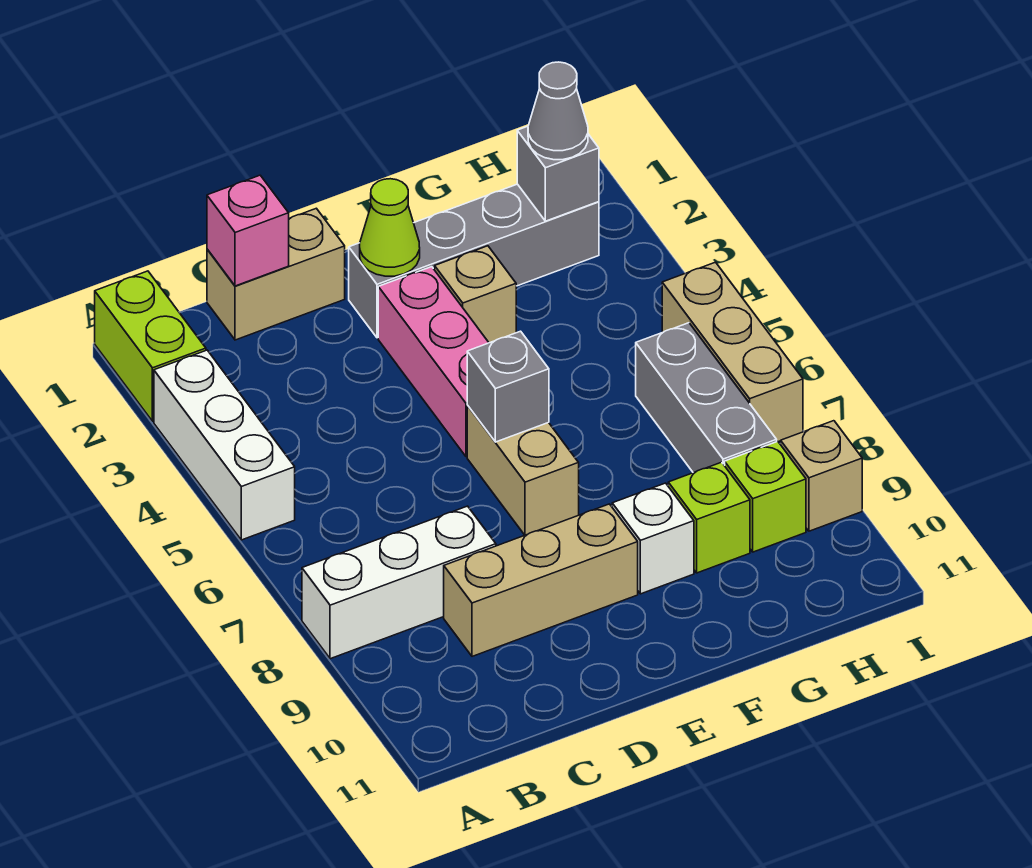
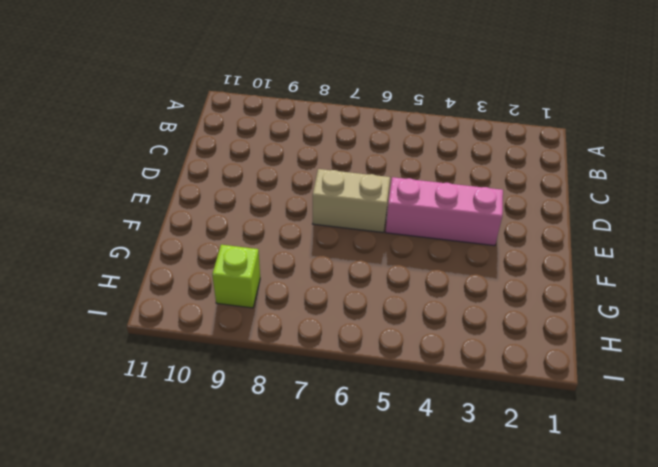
none -> lime 1x2 brick [95,271,206,421]
none -> white 1x3 brick [154,350,295,540]
none -> white 1x3 brick [302,506,496,659]

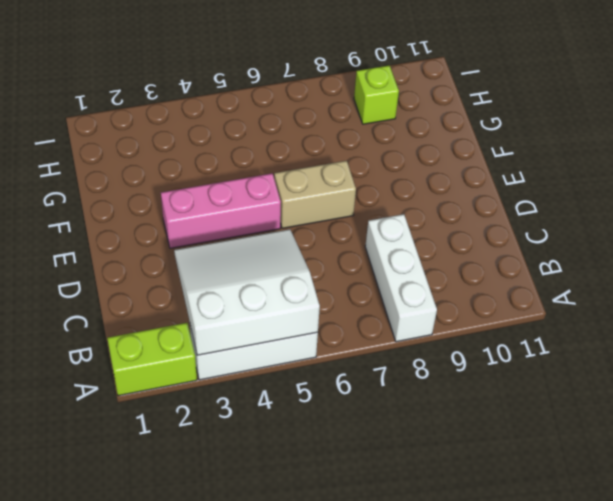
white 3x3 slope [174,229,320,355] -> none
none -> tan 1x2 brick [207,208,345,340]
none -> tan 1x3 brick [444,504,638,656]
none -> grey 1x4 brick [349,184,599,338]

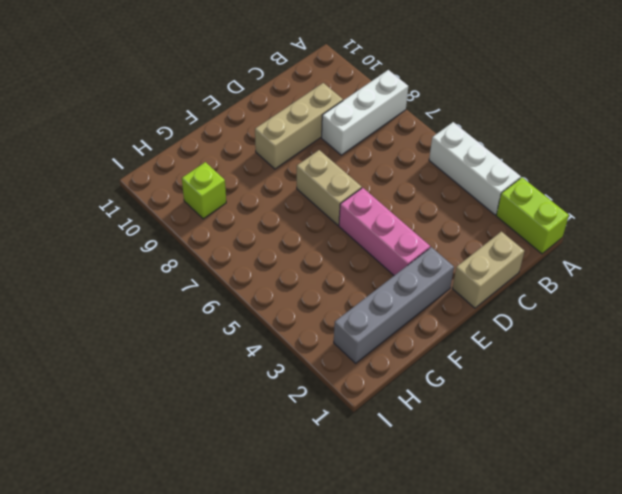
none -> tan 1x1 brick [435,246,516,343]
none -> white 1x1 brick [612,483,694,594]
none -> lime 1x1 brick [668,462,750,573]

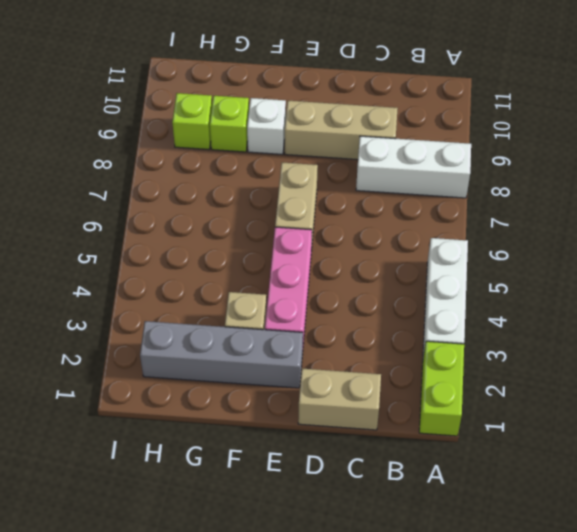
none -> grey 1x3 brick [636,323,777,473]
none -> tan 1x3 brick [662,262,803,442]
none -> tan 1x1 brick [781,421,862,531]

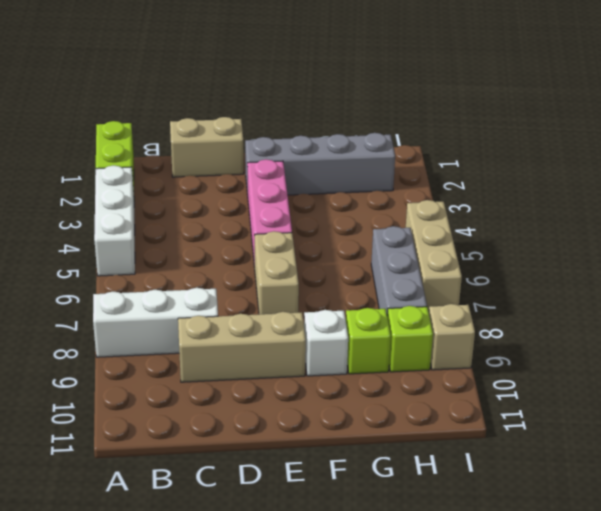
none -> tan 1x1 brick [435,246,516,343]
none -> pink 1x1 brick [207,175,289,286]
none -> lime 1x1 cone [360,179,420,276]

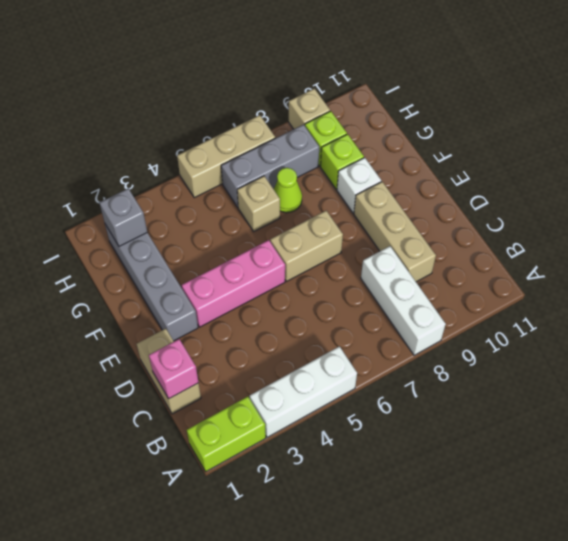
tan 1x1 brick [237,176,280,231] -> tan 1x1 brick moved to [435,246,516,343]
lime 1x1 cone [274,168,302,213] -> lime 1x1 cone moved to [360,179,420,276]
none -> grey 1x1 brick [467,331,549,442]
none -> grey 1x1 cone [528,62,588,160]

